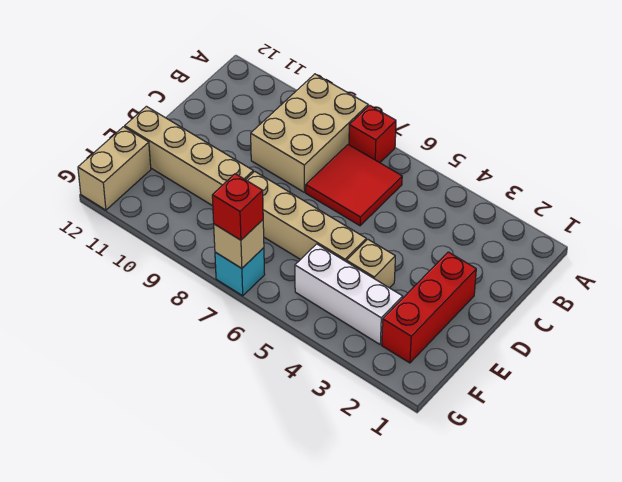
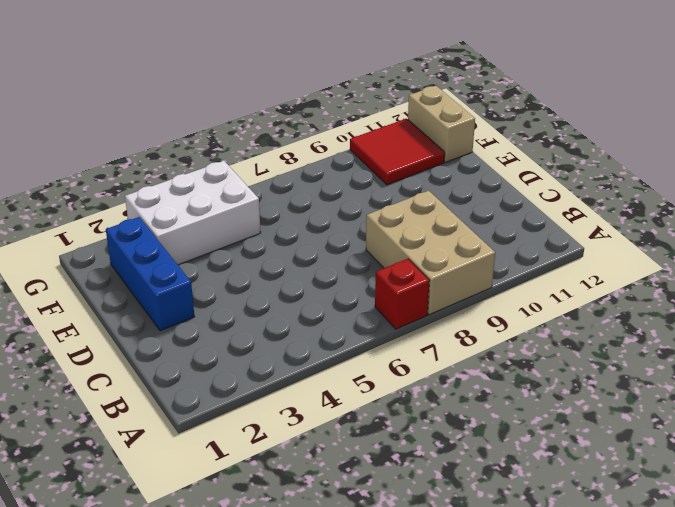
blue 1x3 brick [106,217,194,331] -> red 1x3 brick [382,252,476,363]
white 2x3 brick [125,161,261,265] -> white 1x3 brick [295,244,403,344]
red 2x2 tile [350,119,445,185] -> red 2x2 tile moved to [306,145,402,226]
none -> tan 1x1 brick [347,239,395,288]
none -> tan 1x4 brick [246,171,366,262]
none -> tan 1x4 brick [125,106,253,206]

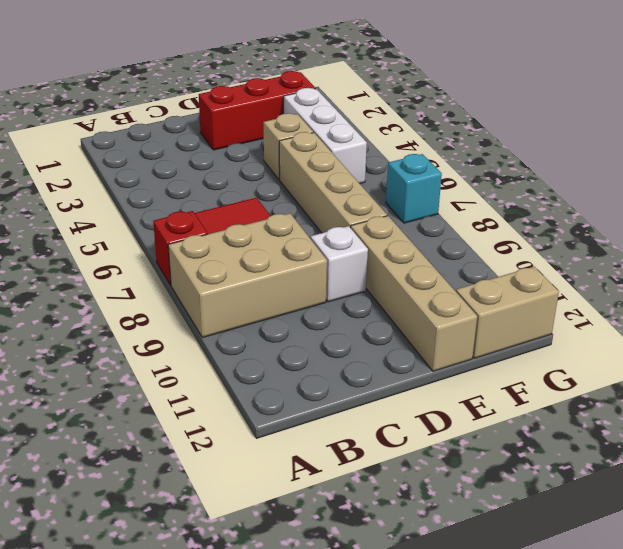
white 1x1 brick [311,226,368,302] -> none
none -> tan 1x1 brick [214,220,264,268]
none -> red 1x1 brick [212,174,263,240]

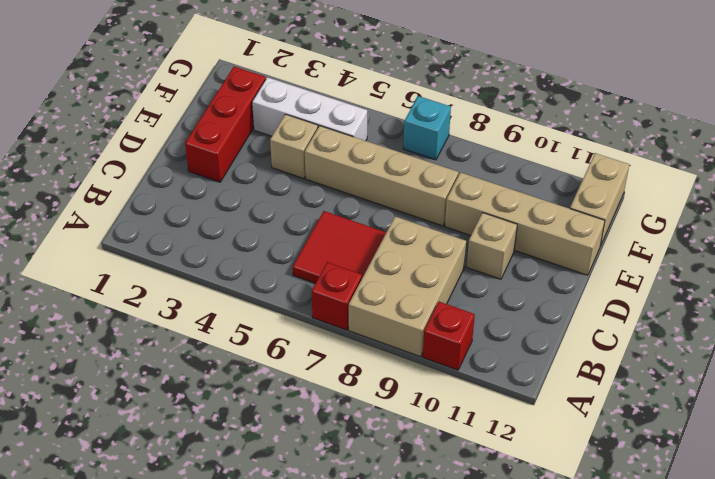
red 1x1 brick [423,302,475,370] -> red 1x1 brick moved to [212,174,263,240]
tan 1x1 brick [467,213,517,279] -> tan 1x1 brick moved to [214,220,264,268]

